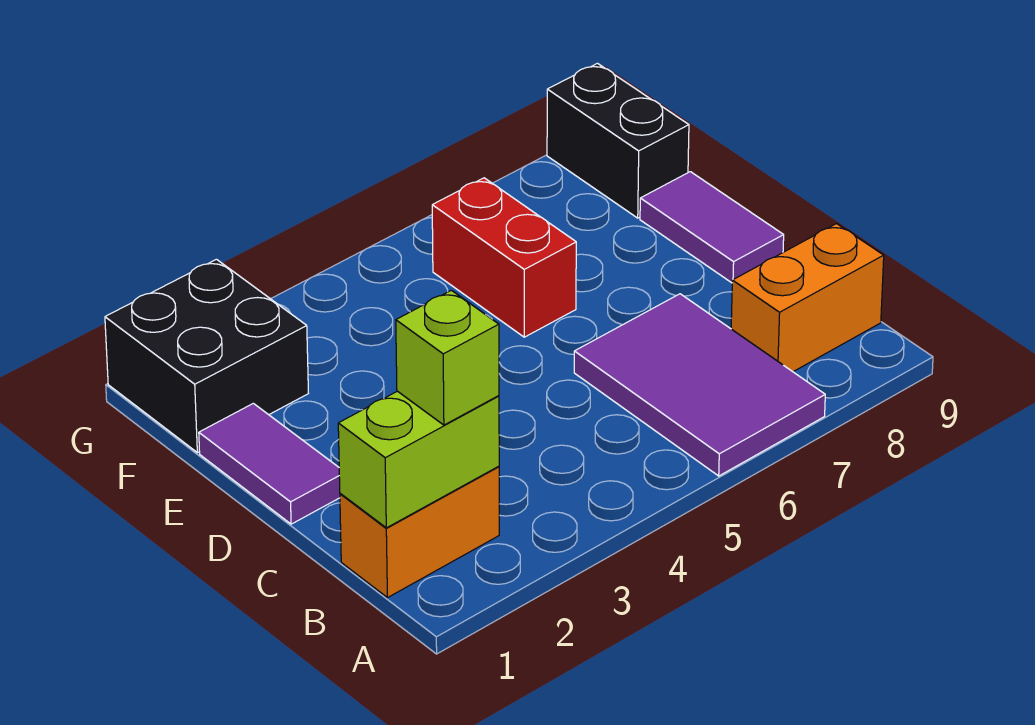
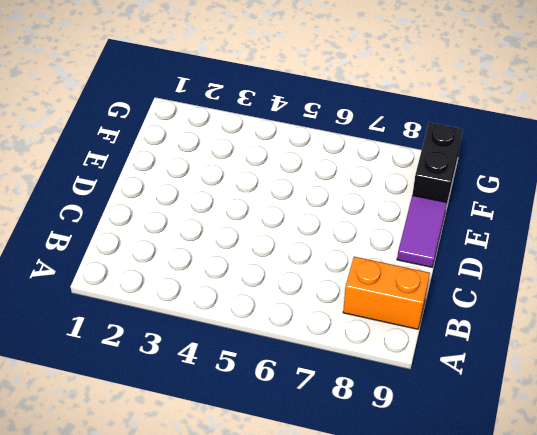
none -> purple 2x3 tile [574,294,825,476]
none -> orange 1x2 brick [340,466,499,598]

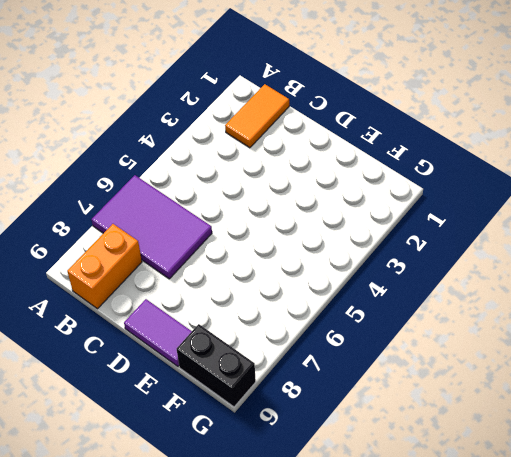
orange 1x2 tile [225,84,289,148] -> orange 1x2 brick [340,466,499,598]
none -> purple 1x2 tile [199,403,340,524]
none -> red 1x2 brick [432,178,576,337]

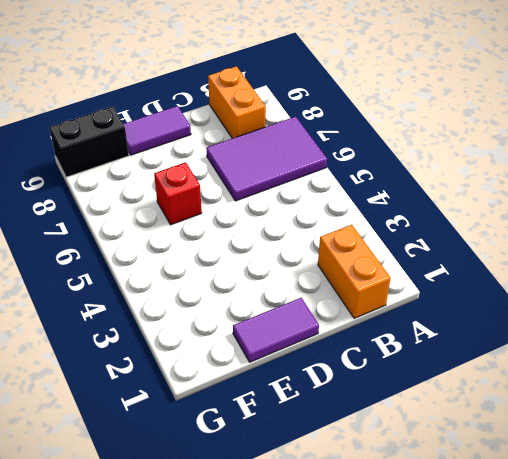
red 1x1 brick [154,162,202,225] -> red 1x2 brick [432,178,576,337]
none -> black 2x2 brick [105,259,308,453]
none -> lime 1x2 brick [338,391,499,528]

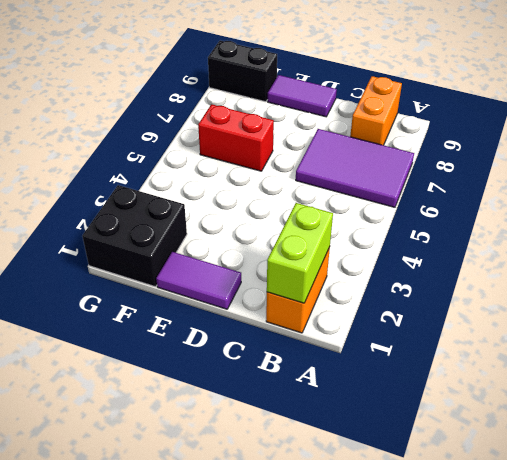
none -> lime 1x1 brick [396,290,499,425]

